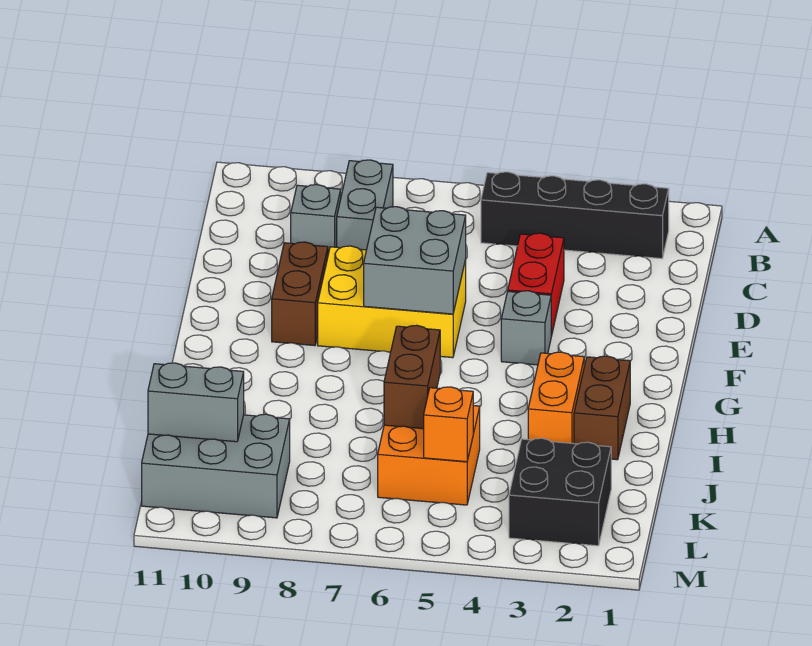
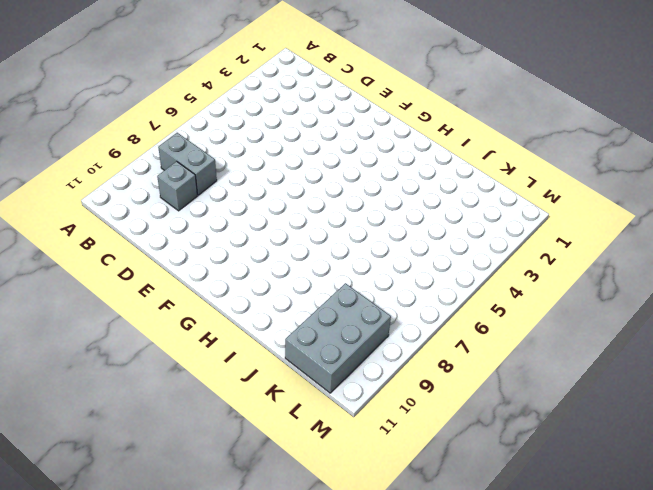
none -> black 1x4 brick [481,172,669,259]
none -> red 1x2 brick [508,233,564,336]
none -> yellow 2x3 brick [318,246,466,358]

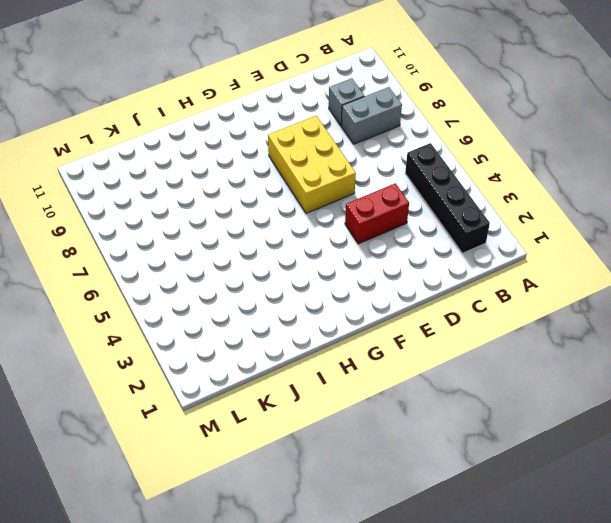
none -> brown 1x2 brick [272,242,328,346]
none -> grey 1x1 brick [501,291,551,365]
none -> brown 1x2 brick [574,356,630,460]

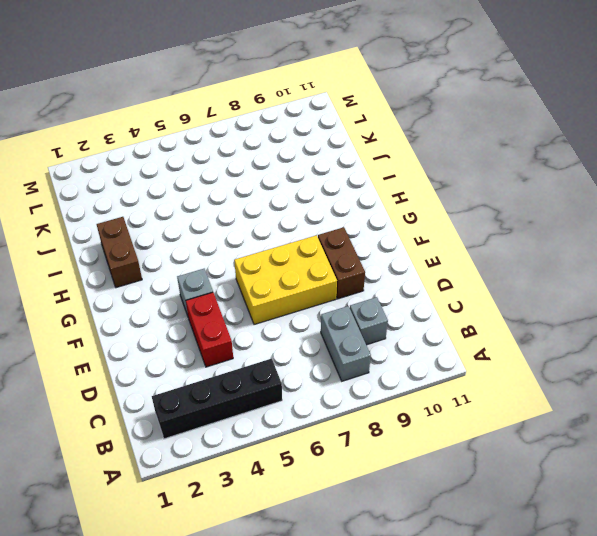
none -> orange 1x2 brick [528,352,584,444]
none -> orange 2x2 brick [378,406,480,505]
none -> black 2x2 brick [509,438,611,546]

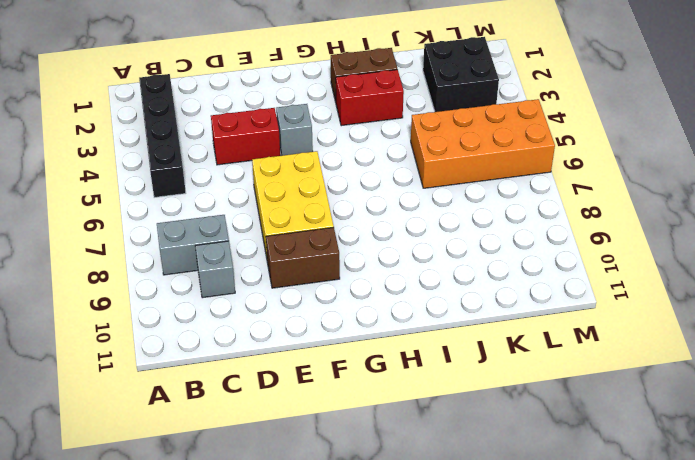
red 1x2 brick [336,70,404,126] -> orange 1x2 brick [528,352,584,444]
orange 2x4 brick [411,99,555,188] -> orange 2x2 brick [378,406,480,505]
none -> grey 2x3 brick [142,414,290,518]
none -> grey 2x2 brick [364,207,466,314]
none -> brown 1x2 brick [384,325,440,429]

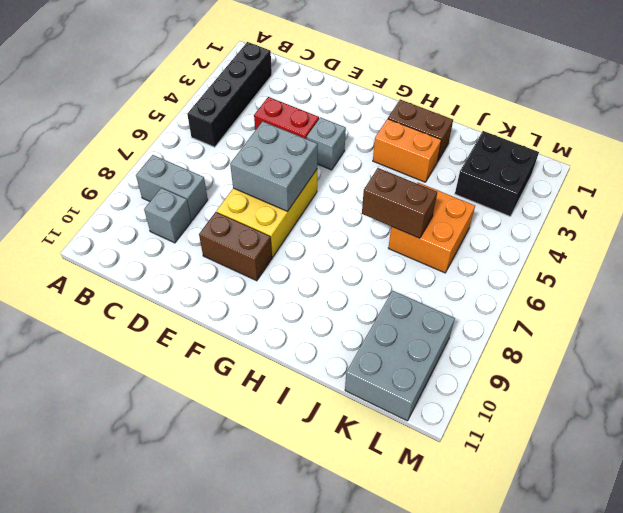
none -> orange 1x1 brick [424,387,473,462]
none -> grey 1x2 brick [148,363,244,442]

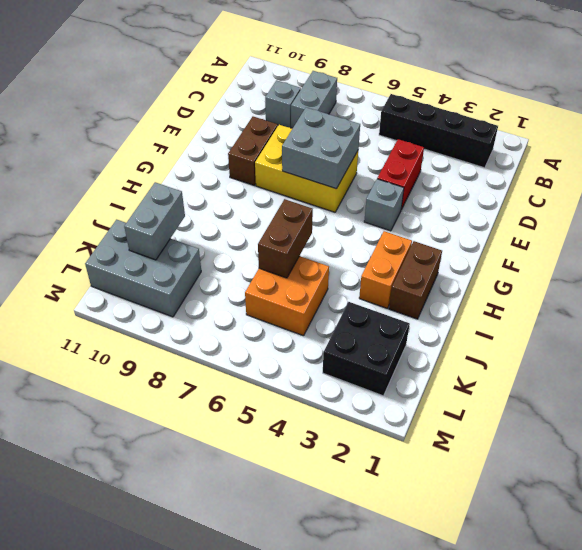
grey 1x2 brick [124,182,185,260] -> grey 1x2 brick turned to [148,363,244,442]
none -> orange 1x1 brick [424,387,473,462]

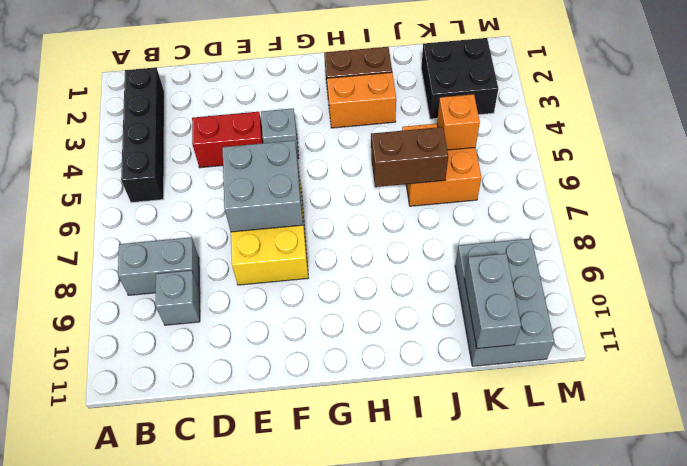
none -> brown 1x2 brick [272,242,328,346]

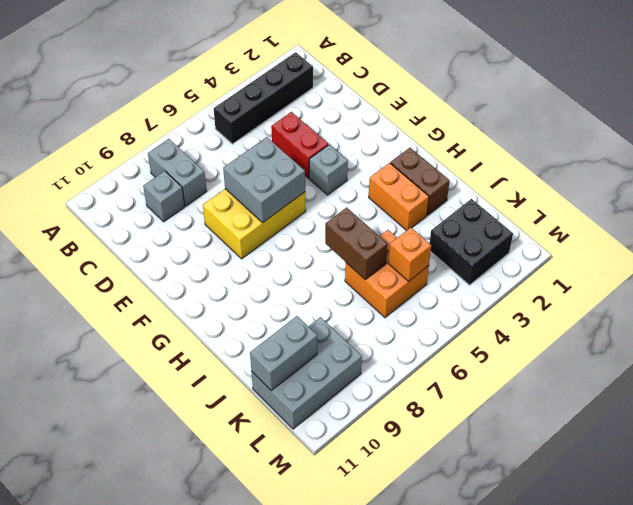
none -> brown 1x2 brick [272,242,328,346]

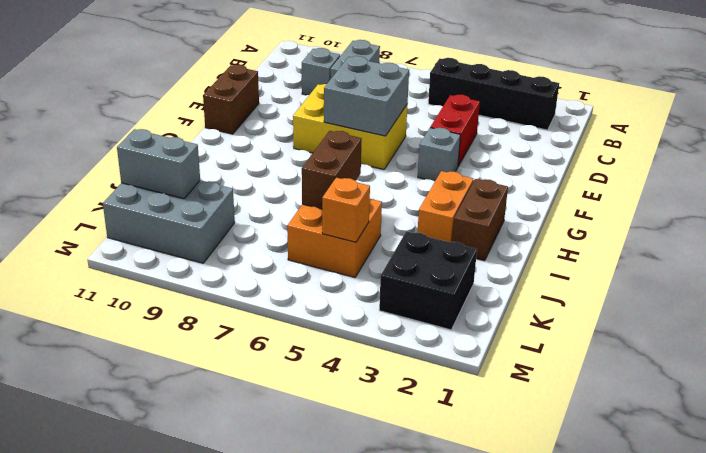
brown 1x2 brick [203,65,259,134] -> brown 1x2 brick moved to [272,242,328,346]

